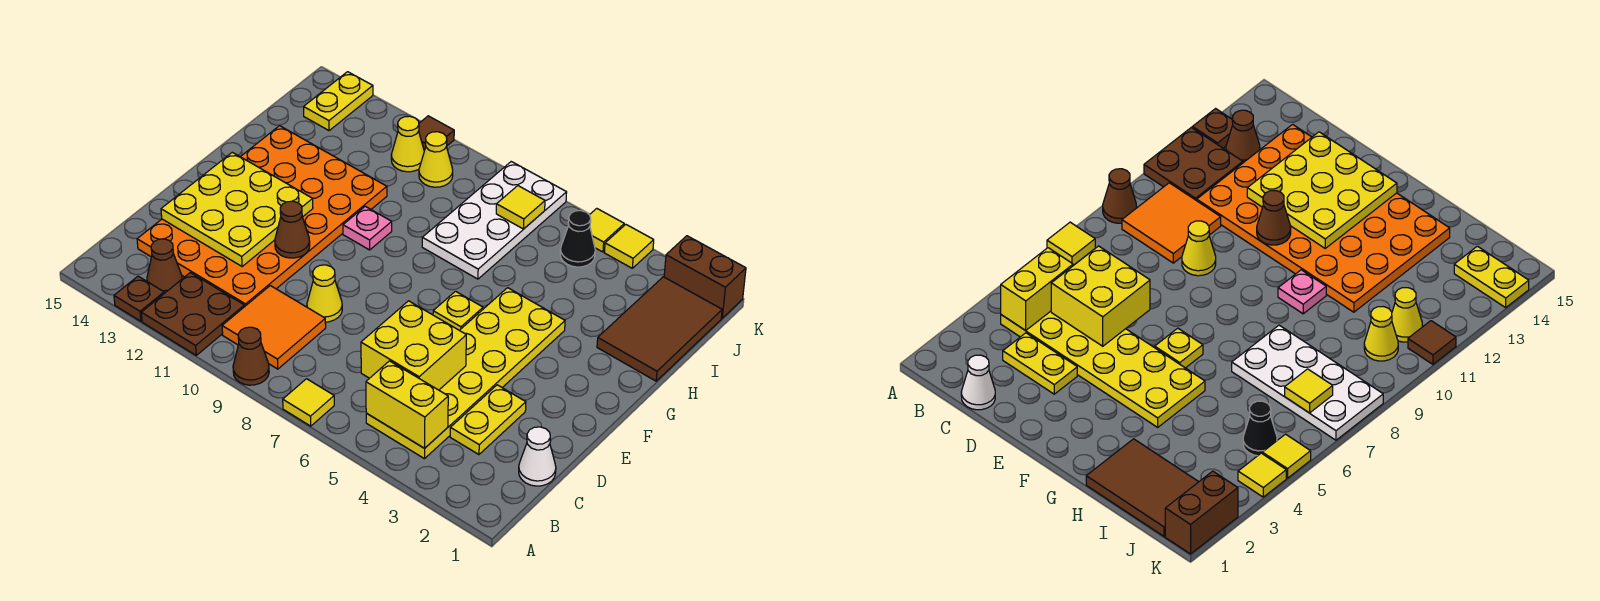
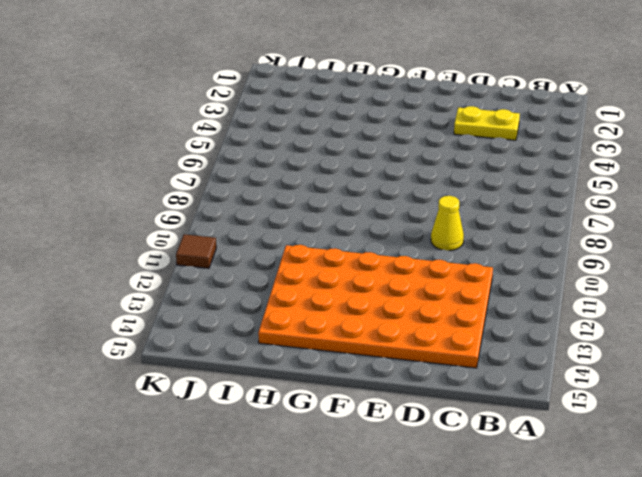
none -> yellow 1x1 tile [283,379,334,426]
none -> brown 1x1 cone [233,327,269,385]
none -> brown 2x2 plate [141,273,244,355]

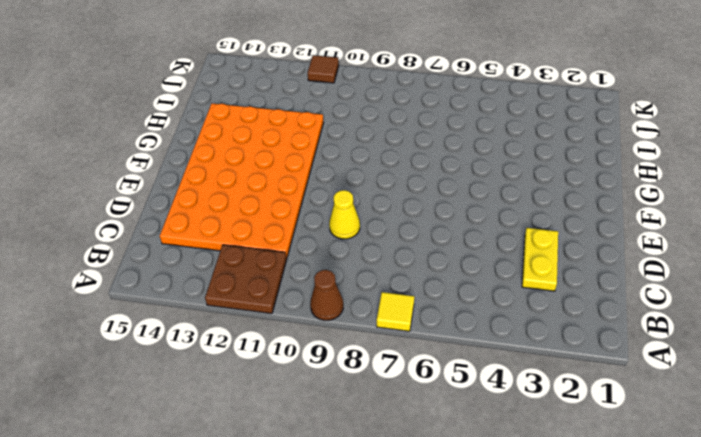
none -> brown 1x1 plate [114,276,164,321]
none -> yellow 2x6 plate [366,288,565,459]
none -> orange 2x2 tile [222,286,326,369]

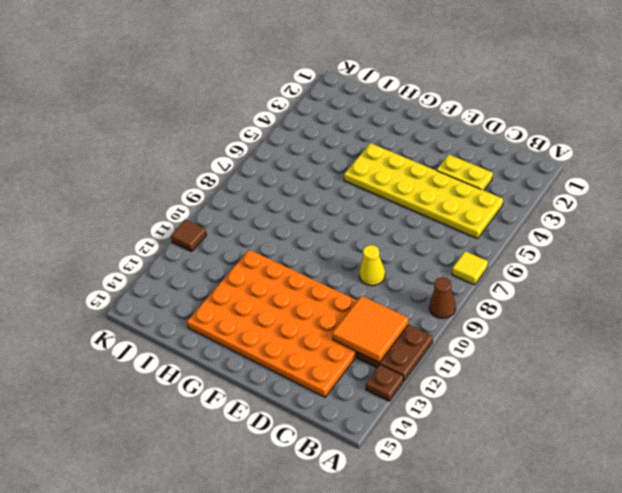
orange 2x2 tile [332,296,408,362] -> orange 2x2 tile moved to [222,286,326,369]
none -> brown 1x1 cone [147,239,182,293]
none -> white 1x1 cone [519,427,556,486]
none -> yellow 1x1 plate [433,291,483,330]

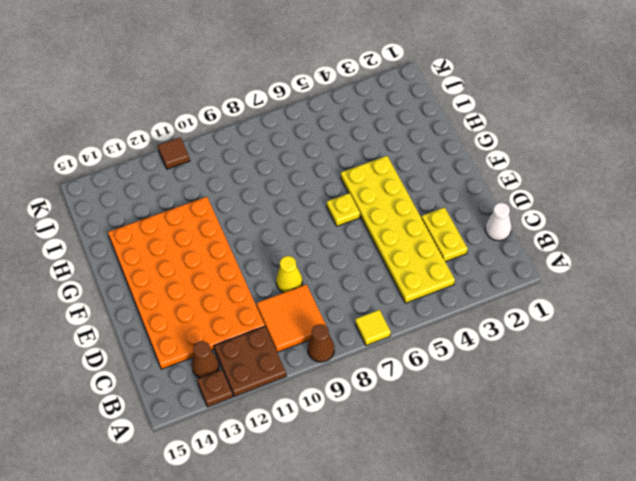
none -> pink 1x1 plate [343,206,392,250]
none -> brown 2x3 tile [597,277,722,381]
none -> white 2x4 plate [422,162,567,279]

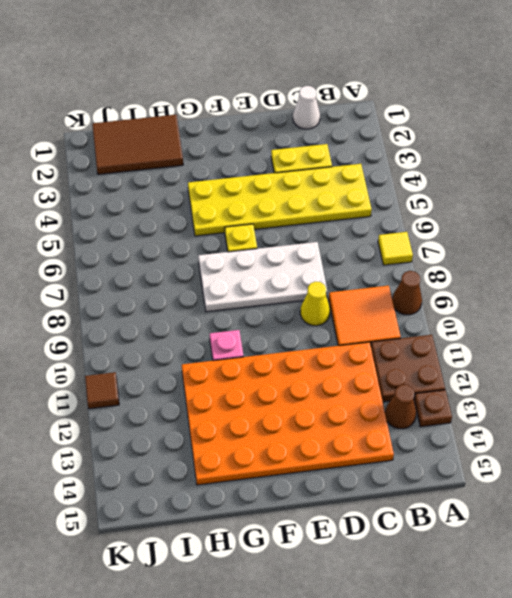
white 2x4 plate [198,242,328,312] -> white 2x4 plate moved to [422,162,567,279]
none -> black 1x1 cone [560,211,595,267]
none -> yellow 1x1 cone [419,132,453,187]
none -> yellow 1x1 cone [391,116,424,172]

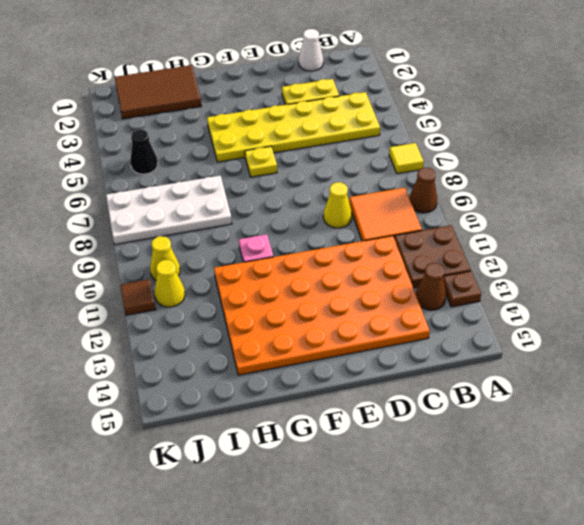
none -> yellow 1x2 plate [304,72,373,130]
none -> brown 1x2 brick [664,236,746,318]
none -> yellow 1x1 tile [604,225,654,268]

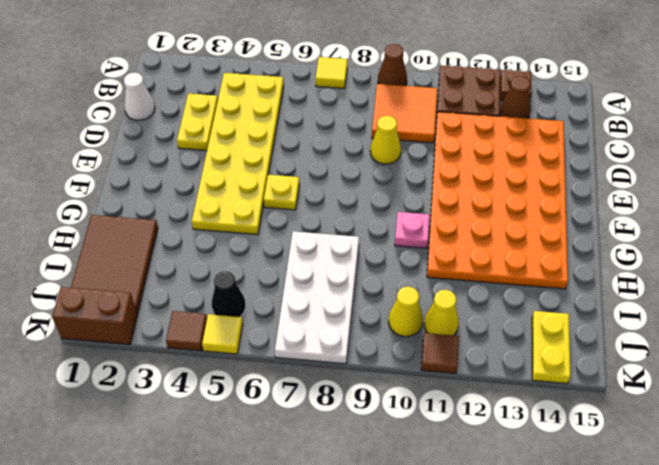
brown 1x1 tile [166,311,207,351] -> yellow 1x1 tile [604,225,654,268]
none -> yellow 1x2 brick [366,361,448,448]
none -> yellow 2x2 brick [361,301,466,390]
none -> yellow 3x3 plate [161,152,313,266]

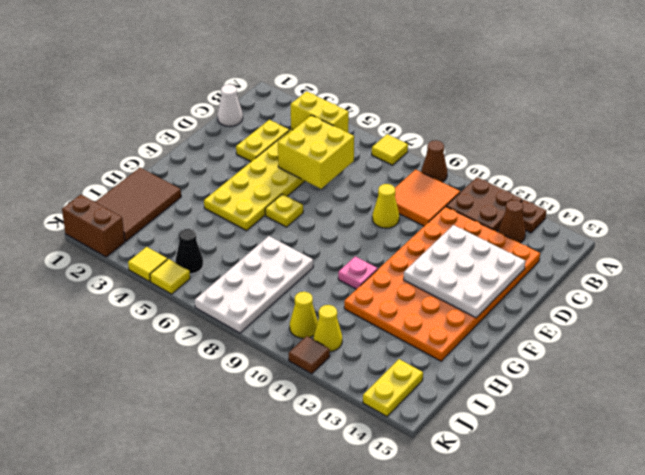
white 3x3 plate [404,225,525,318] -> yellow 3x3 plate [161,152,313,266]
none -> brown 1x1 cone [275,201,310,258]
none -> yellow 1x1 tile [496,186,545,229]

